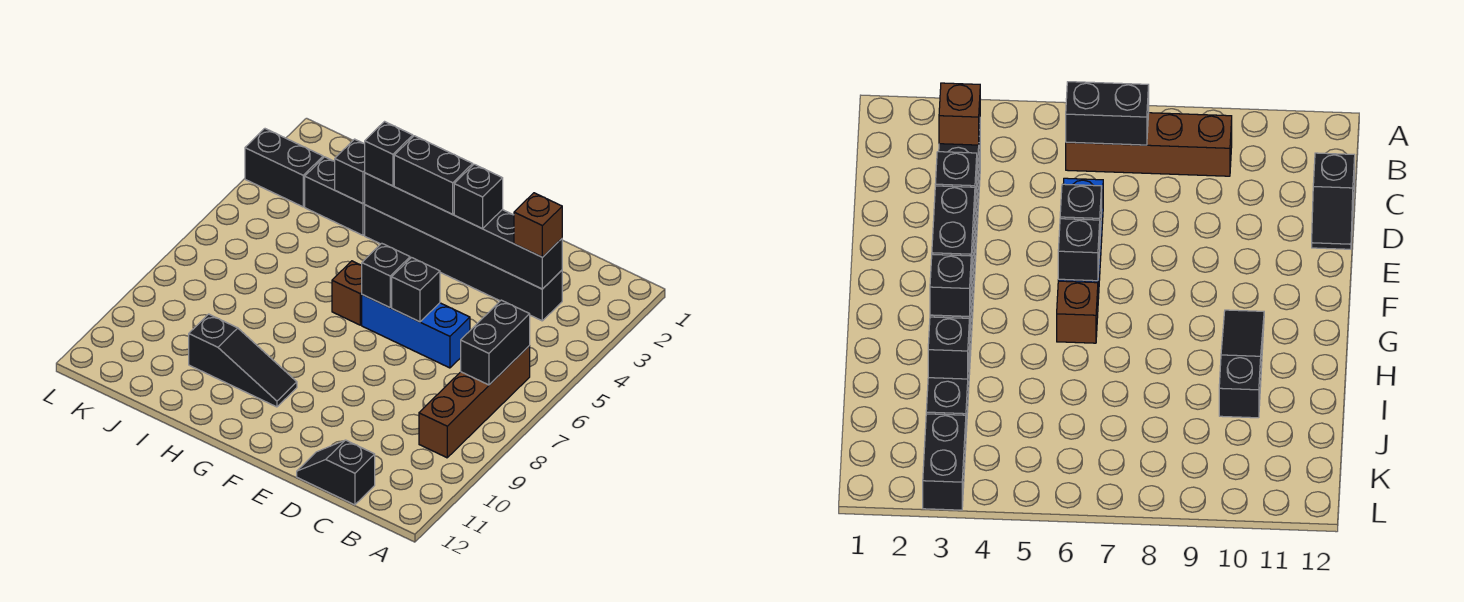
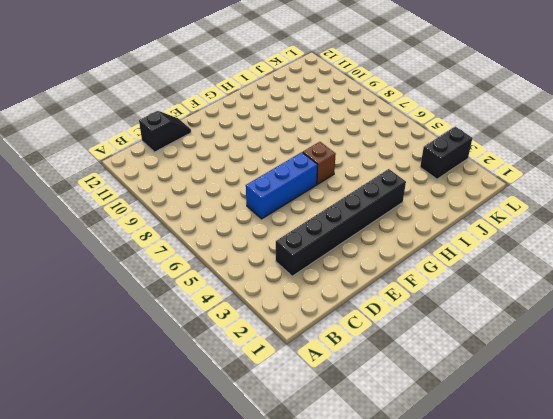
none -> brown 1x4 brick [419,346,530,458]
none -> black 1x3 slope [189,314,297,407]
none -> black 1x2 brick [305,157,365,235]

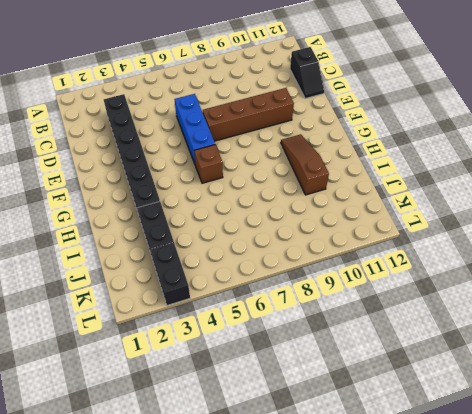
brown 1x4 brick [203,88,294,141] -> brown 1x4 brick moved to [419,346,530,458]
brown 1x3 slope [281,134,329,195] -> black 1x3 slope [189,314,297,407]
none -> black 1x2 brick [461,300,530,385]
none -> black 1x6 brick [364,173,562,289]
none -> black 1x1 brick [392,258,440,322]

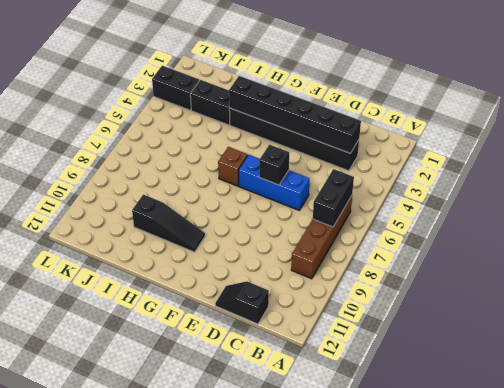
none -> black 1x1 brick [362,243,410,308]
none -> black 1x1 brick [335,139,365,204]
none -> brown 1x1 brick [514,193,562,257]

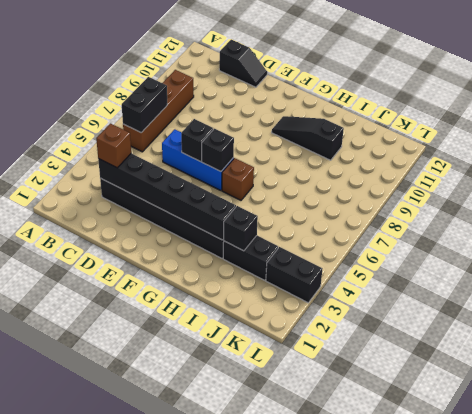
none -> black 1x1 brick [454,164,503,229]
none -> black 1x2 brick [394,136,473,214]
none -> black 1x1 brick [365,122,413,186]

